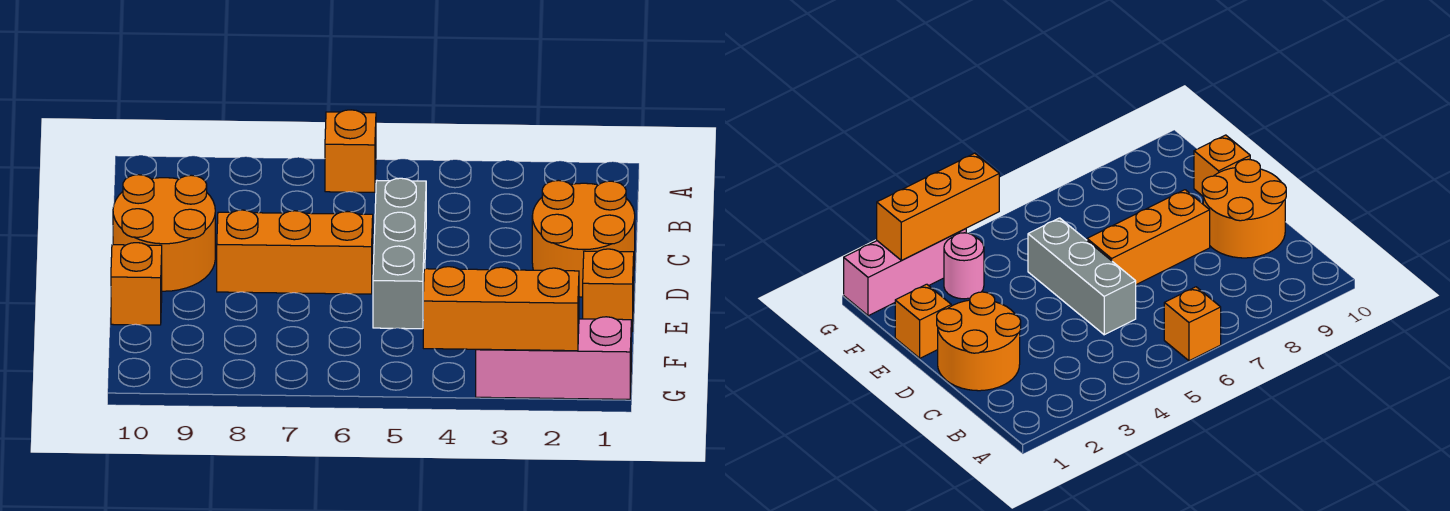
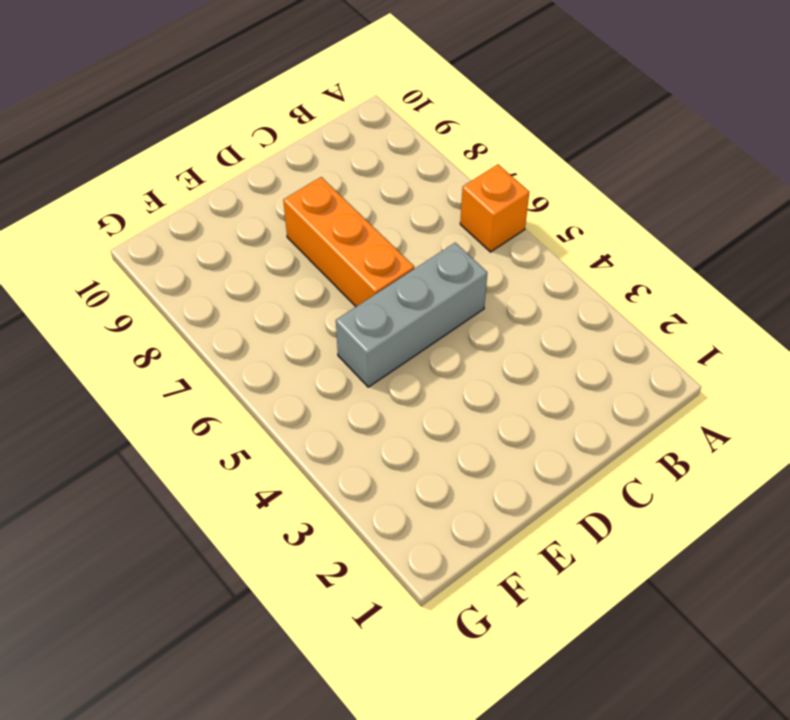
none -> orange 2x2 round brick [532,180,635,297]
none -> orange 2x2 round brick [113,175,215,291]

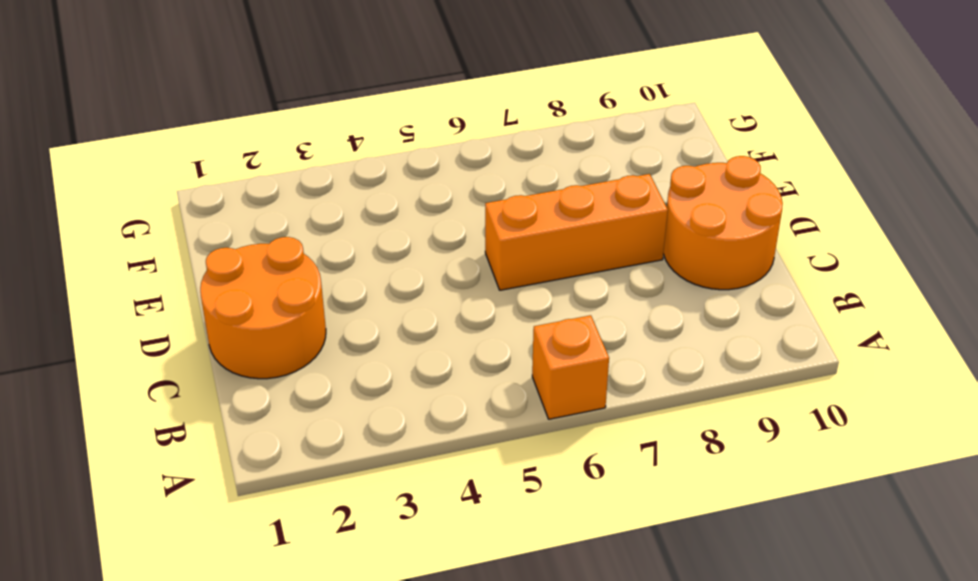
none -> grey 1x3 brick [373,178,426,329]
none -> orange 1x1 brick [583,249,634,332]

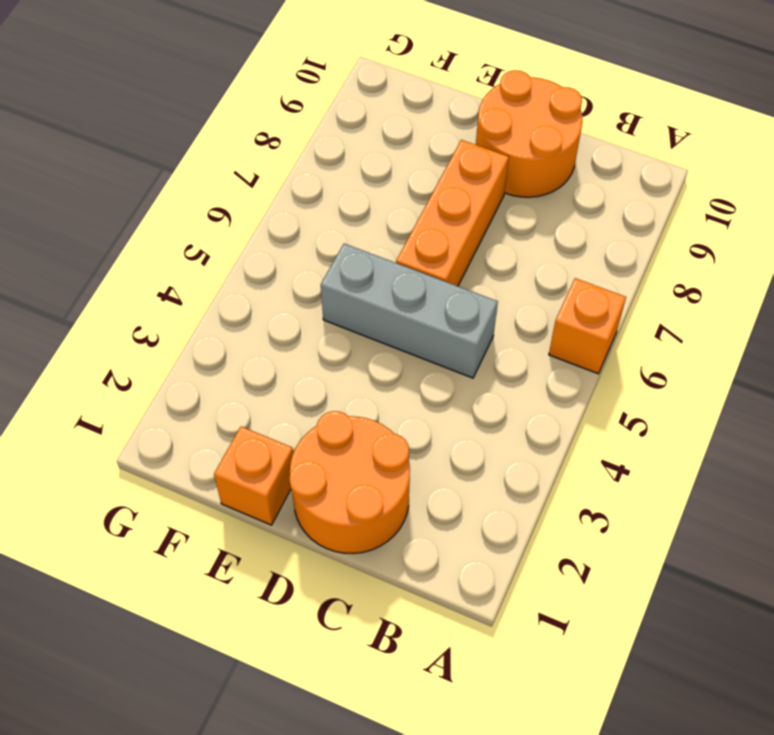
none -> orange 1x1 brick [111,243,162,325]
none -> pink 1x1 round brick [944,233,984,299]

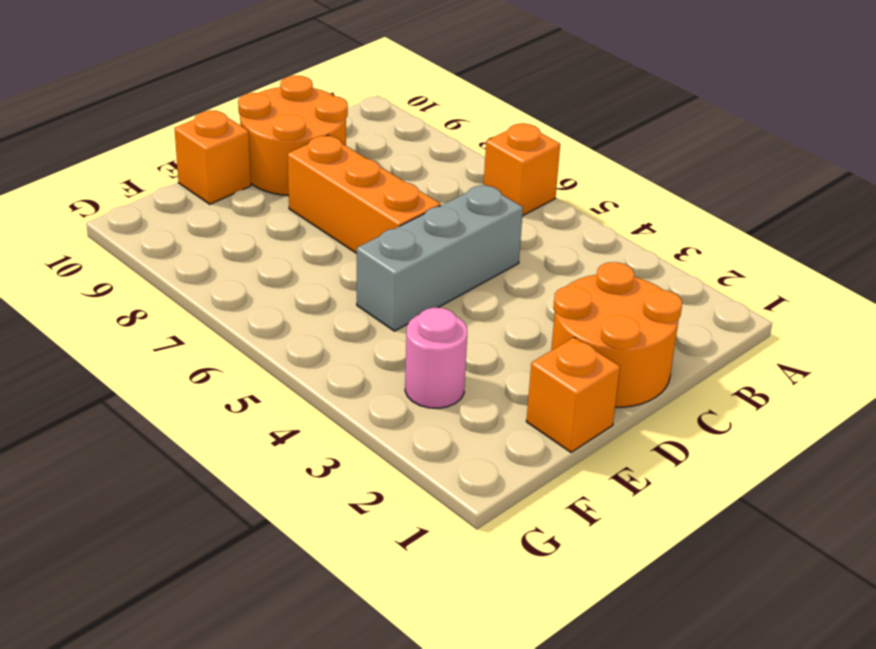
none -> pink 1x3 brick [476,317,631,399]
none -> orange 1x3 brick [423,267,579,351]

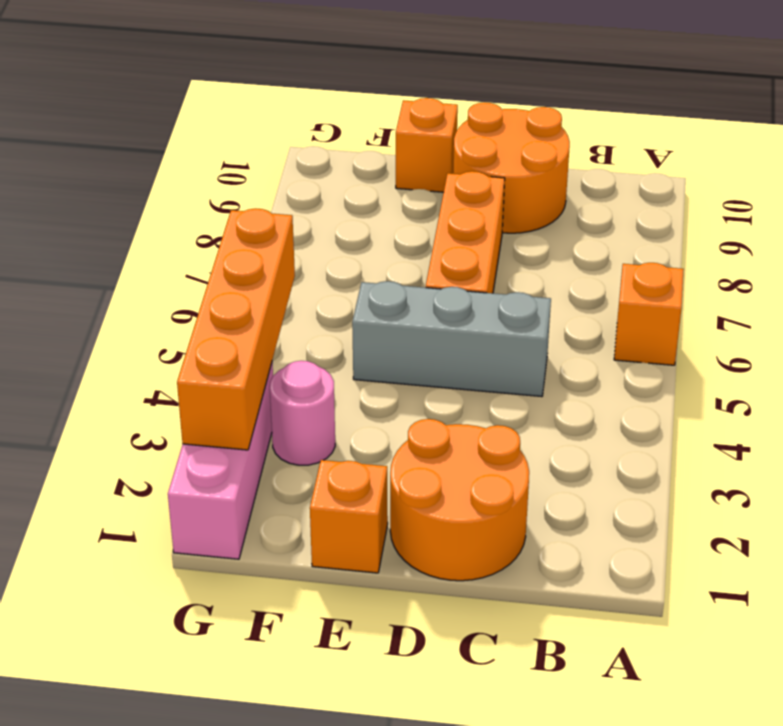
orange 1x4 brick [177,208,295,450] -> orange 1x3 brick [423,267,579,351]

